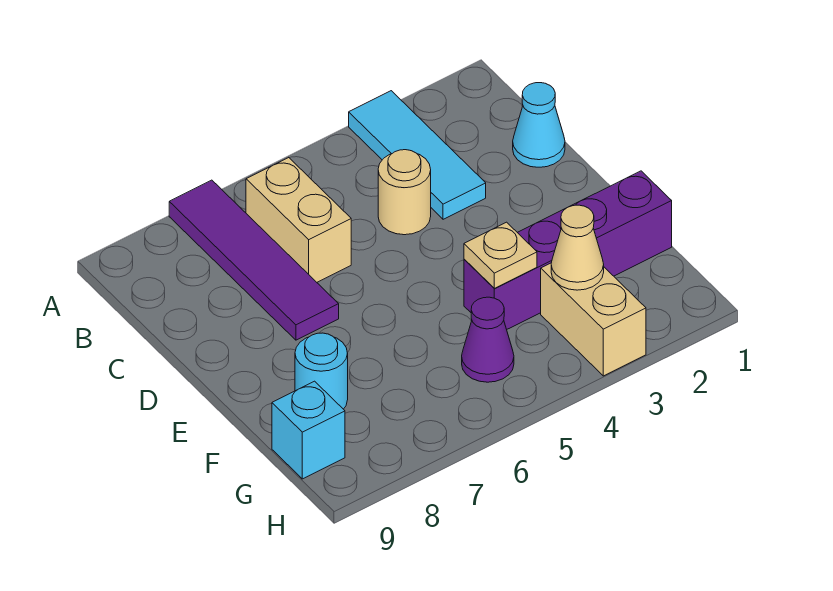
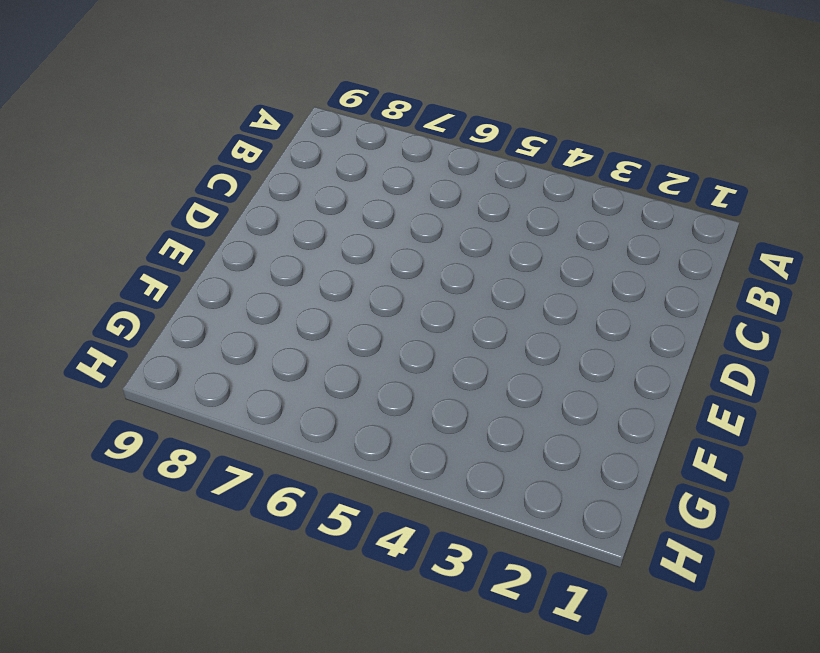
none -> cyan 1x3 tile [349,91,486,219]
none -> purple 1x4 tile [169,180,339,340]
none -> tan 1x2 brick [246,158,351,282]

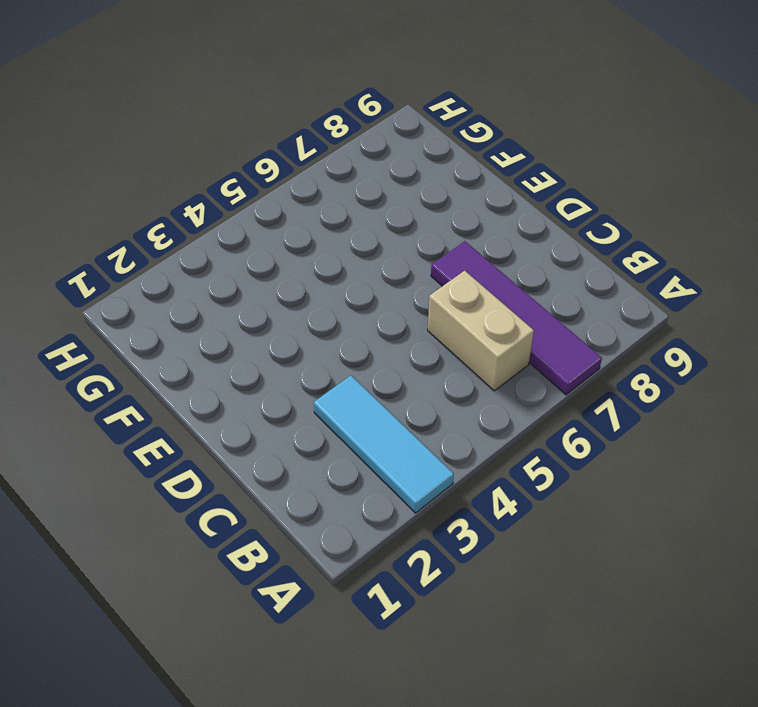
none -> cyan 1x1 cone [513,83,565,167]
none -> tan 1x1 round brick [378,150,431,235]
none -> purple 1x4 brick [464,171,672,329]

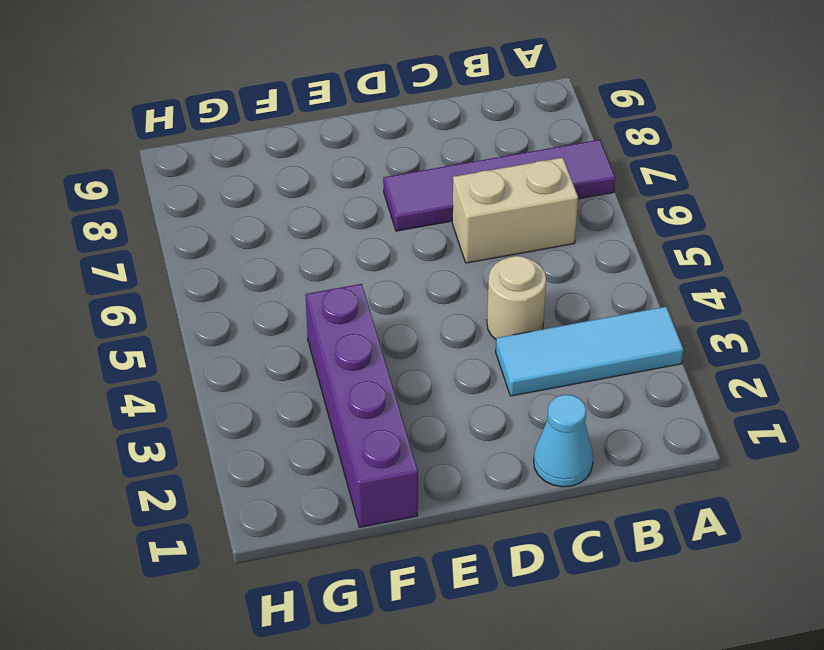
none -> cyan 1x1 round brick [295,333,348,409]
none -> tan 1x2 brick [541,263,646,376]
none -> purple 1x1 cone [462,297,514,382]

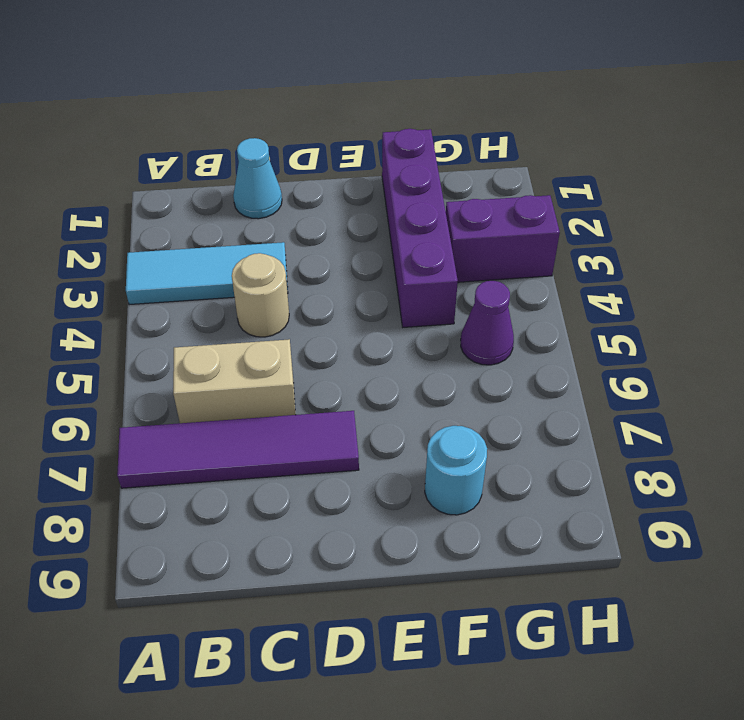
purple 1x2 brick [446,195,560,282] -> tan 1x2 brick [541,263,646,376]
none -> cyan 1x1 brick [272,381,345,479]
none -> tan 1x1 plate [464,222,537,288]
none -> tan 1x1 cone [551,205,604,290]

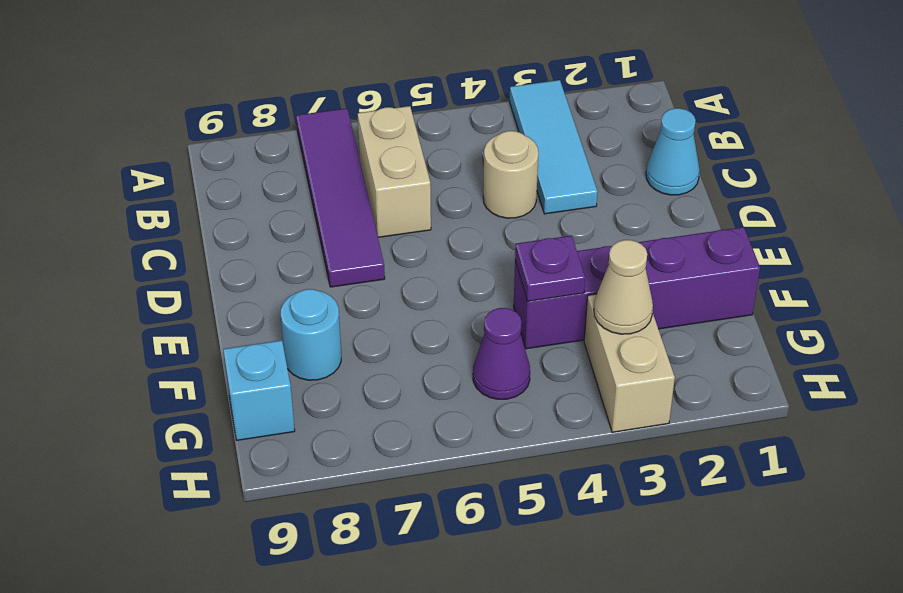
purple 1x1 plate [515,236,585,301] -> tan 1x1 plate [464,222,537,288]

